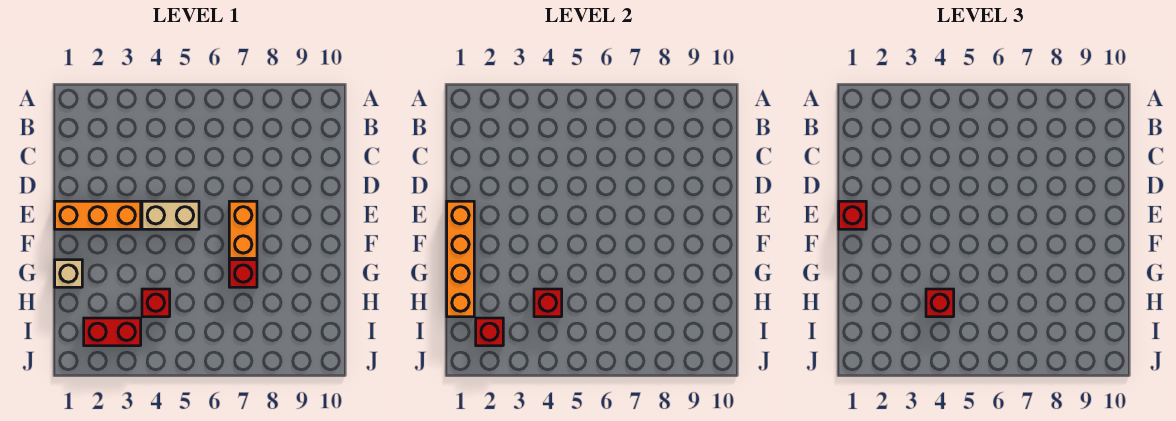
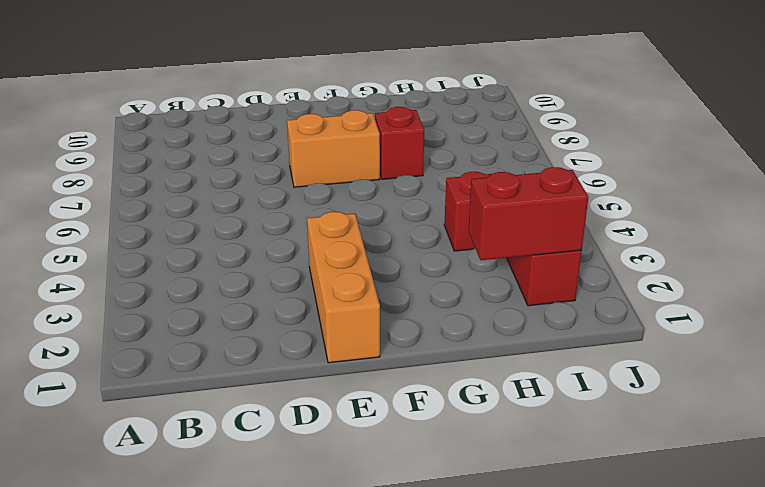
red 1x2 brick [469,167,588,260] -> red 1x1 brick [476,318,503,346]
none -> tan 1x2 brick [142,201,199,229]
none -> tan 1x1 brick [55,260,82,287]
none -> orange 1x4 brick [447,201,474,317]

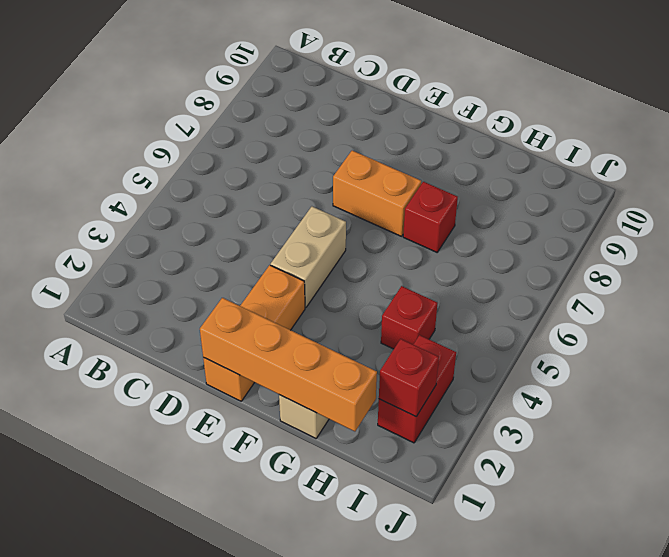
none -> red 1x1 brick [534,289,562,317]
none -> red 1x1 brick [839,201,866,229]
none -> red 1x1 brick [926,289,954,317]

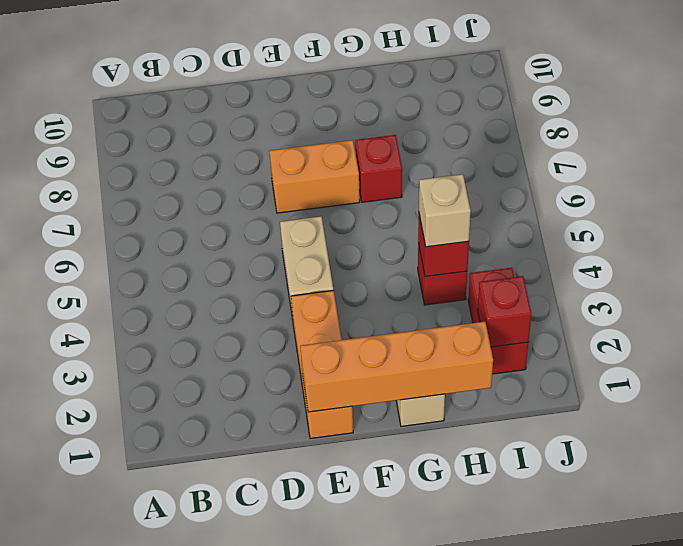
tan 1x1 brick [419,174,471,247] -> red 1x1 brick [926,289,954,317]
none -> red 1x1 brick [839,201,866,229]

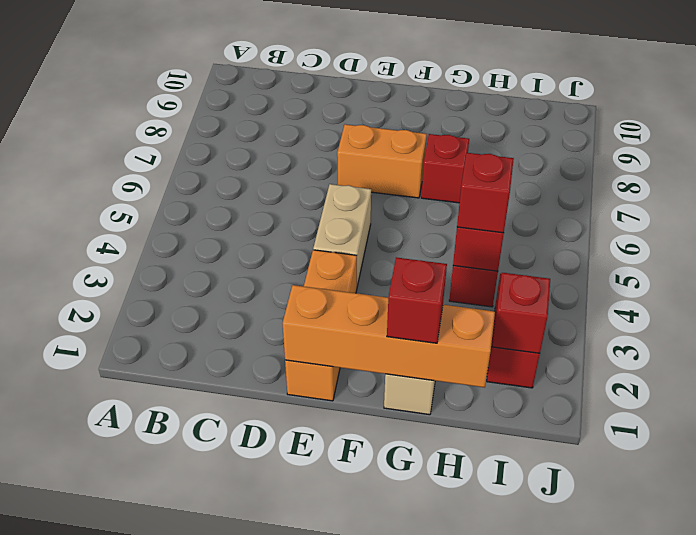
red 1x1 brick [387,257,447,343] -> red 1x1 brick moved to [839,201,866,229]

